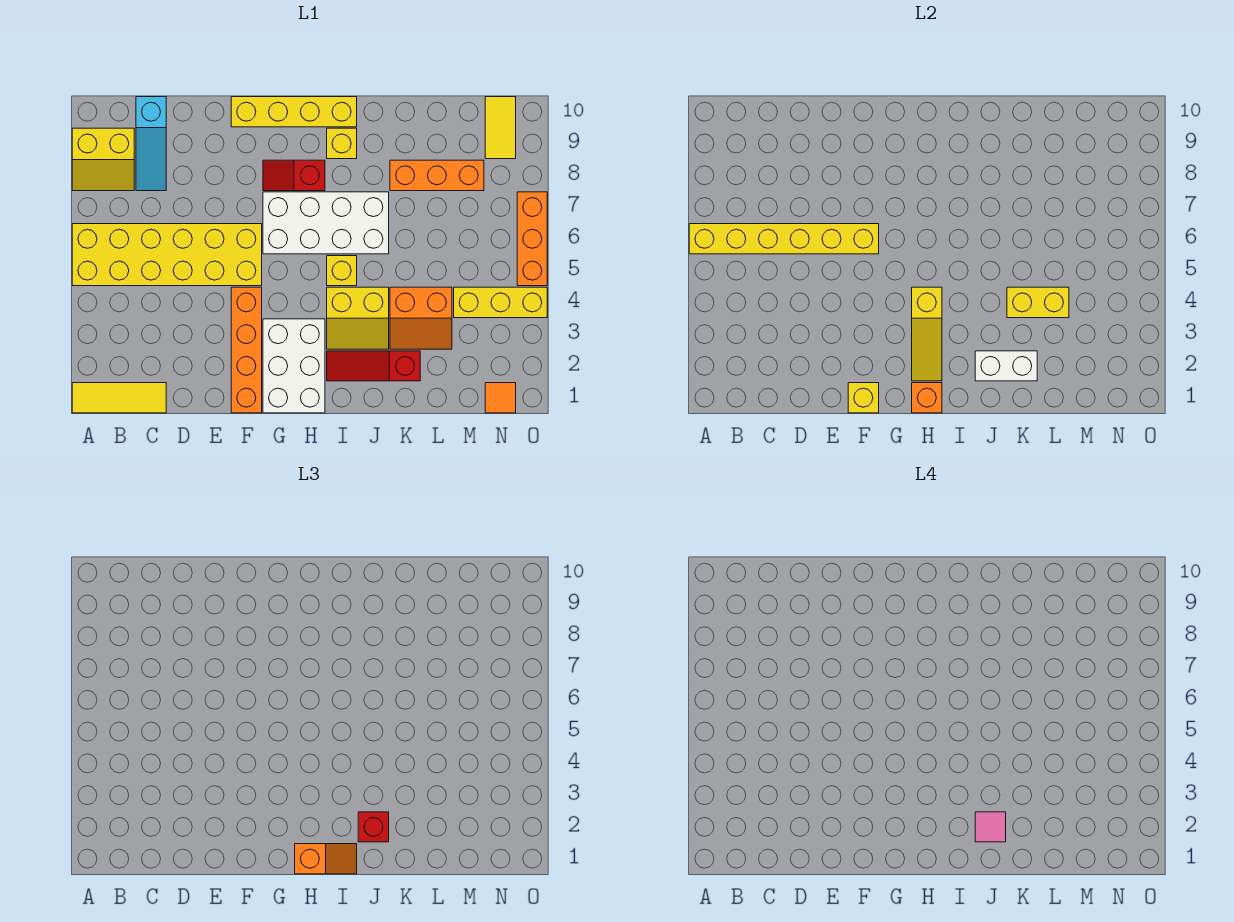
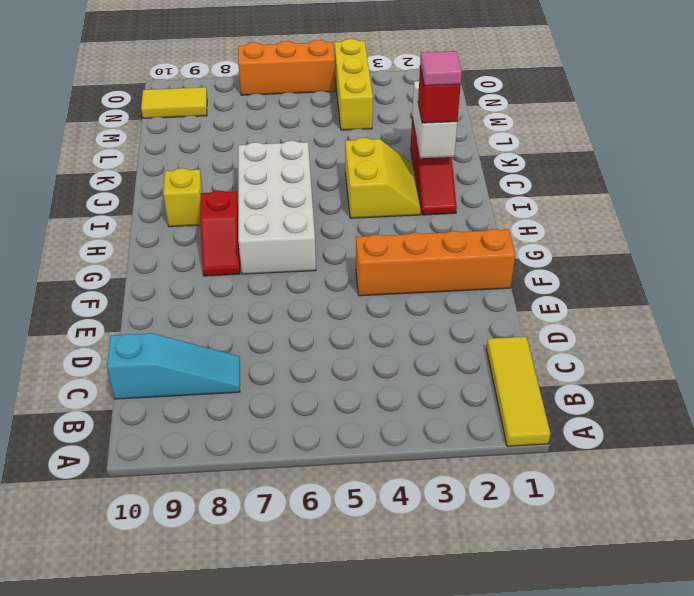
none -> yellow 2x6 brick [72,224,262,286]
none -> yellow 2x2 slope [72,128,134,191]
none -> yellow 1x4 brick [231,97,357,127]

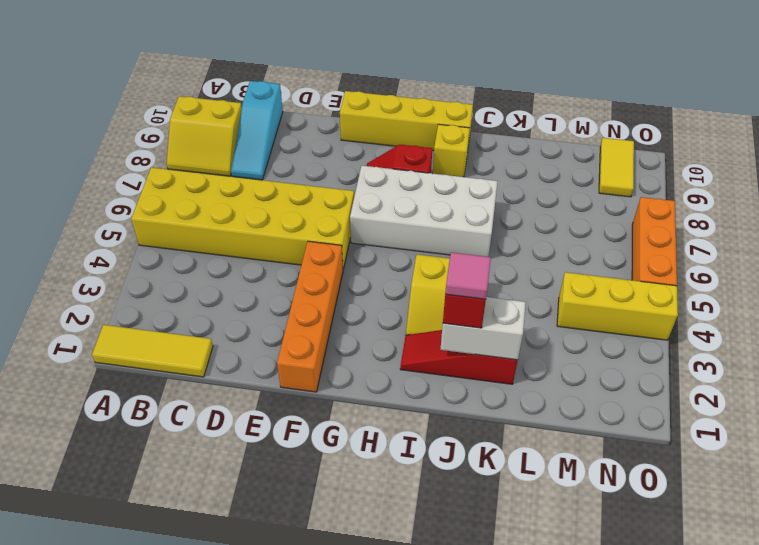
none -> white 2x3 brick [263,319,325,413]
none -> yellow 1x1 brick [327,256,357,286]
none -> orange 2x2 slope [390,287,452,349]

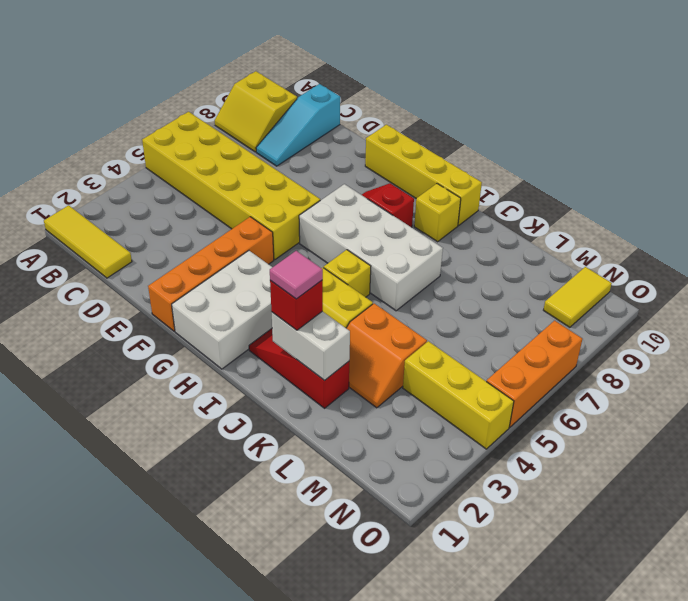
none -> orange 1x3 brick [390,160,484,191]
none -> orange 1x1 tile [485,383,516,413]
none -> yellow 1x6 brick [689,224,879,254]

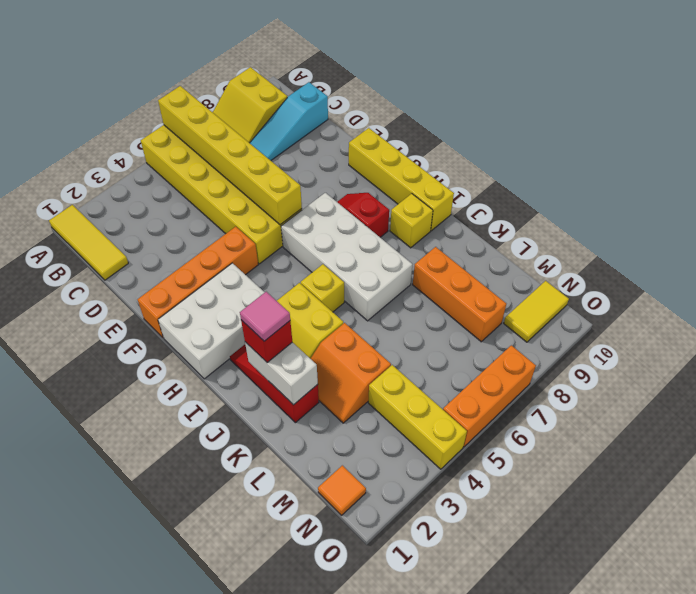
none -> yellow 1x1 brick [848,383,879,413]
none -> orange 1x1 brick [912,383,942,413]
none -> yellow 1x3 slope [912,287,942,381]

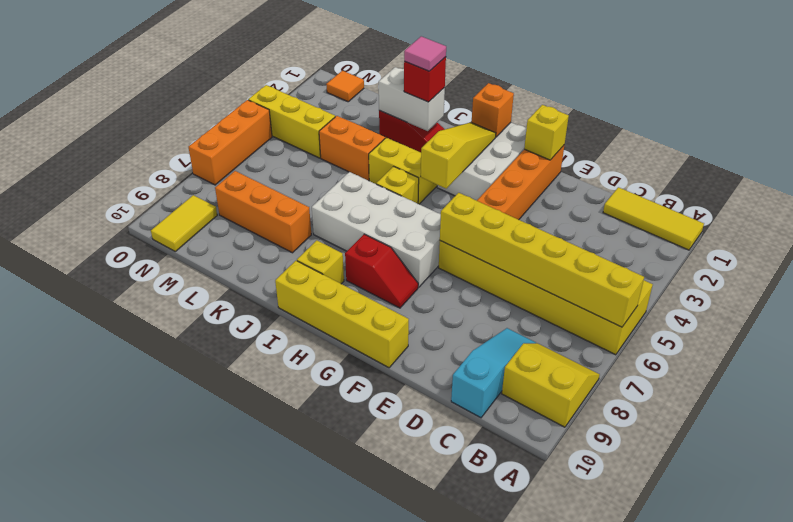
none -> yellow 1x2 brick [1007,287,1069,318]
none -> orange 1x2 slope [295,844,357,874]

